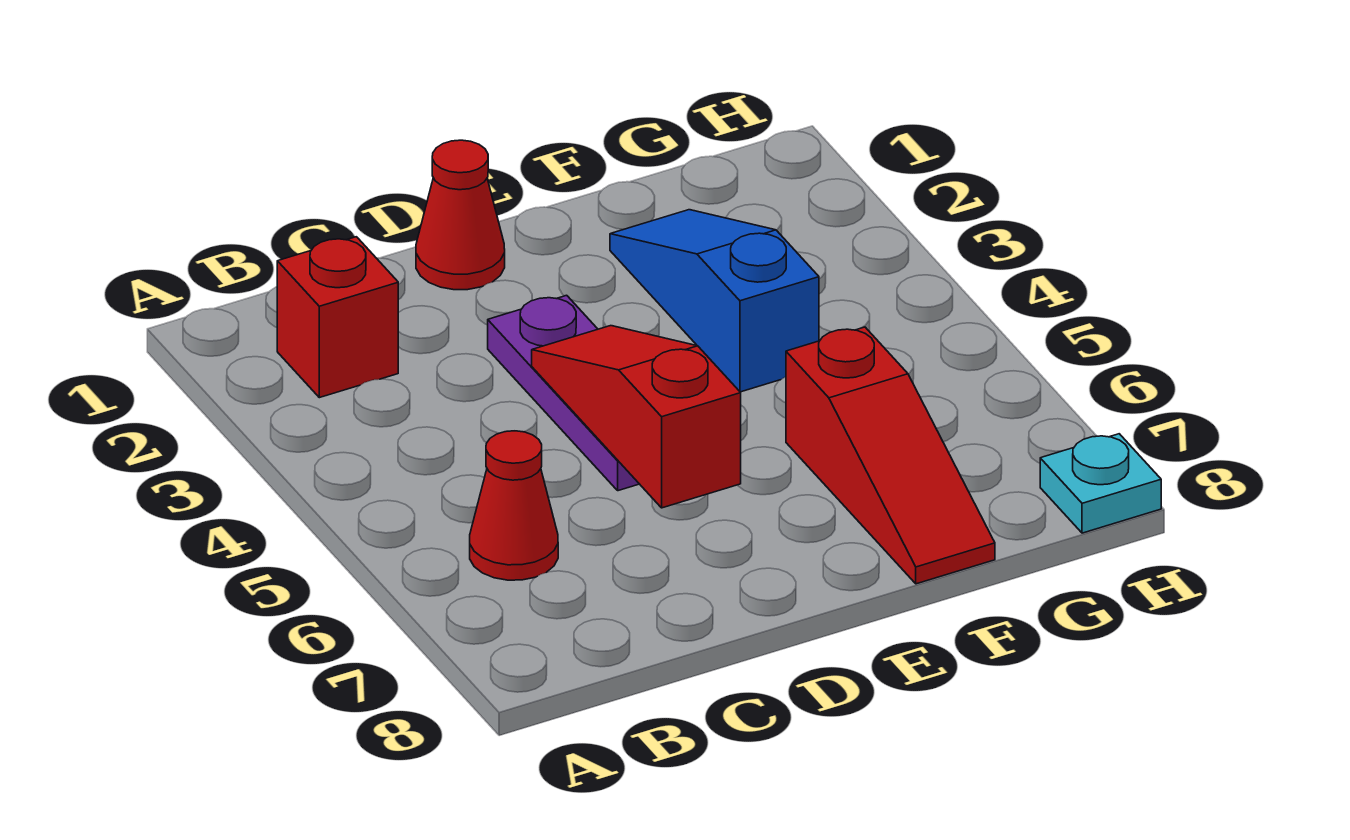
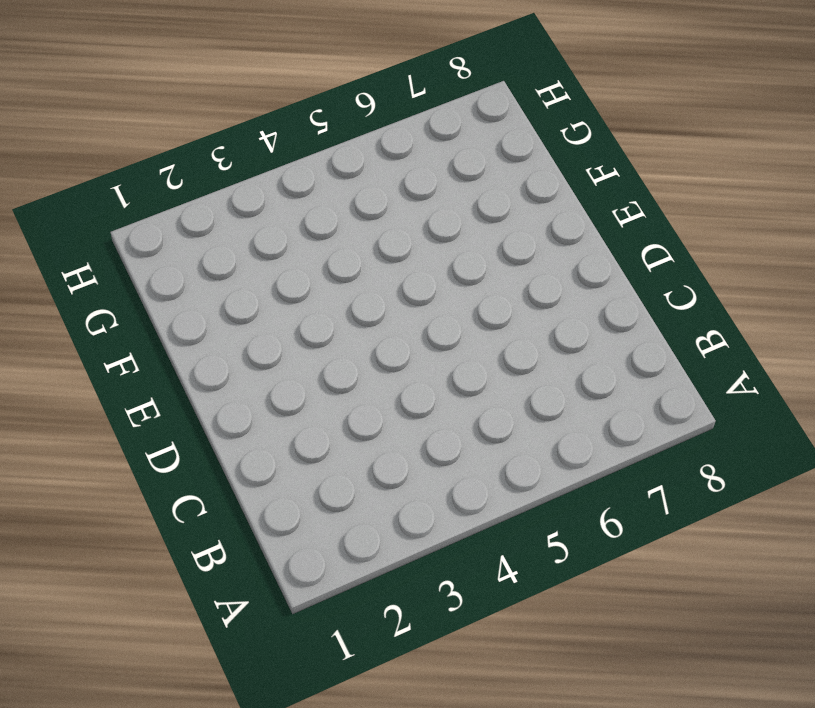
none -> red 1x1 brick [277,237,398,398]
none -> red 1x1 cone [470,431,558,580]

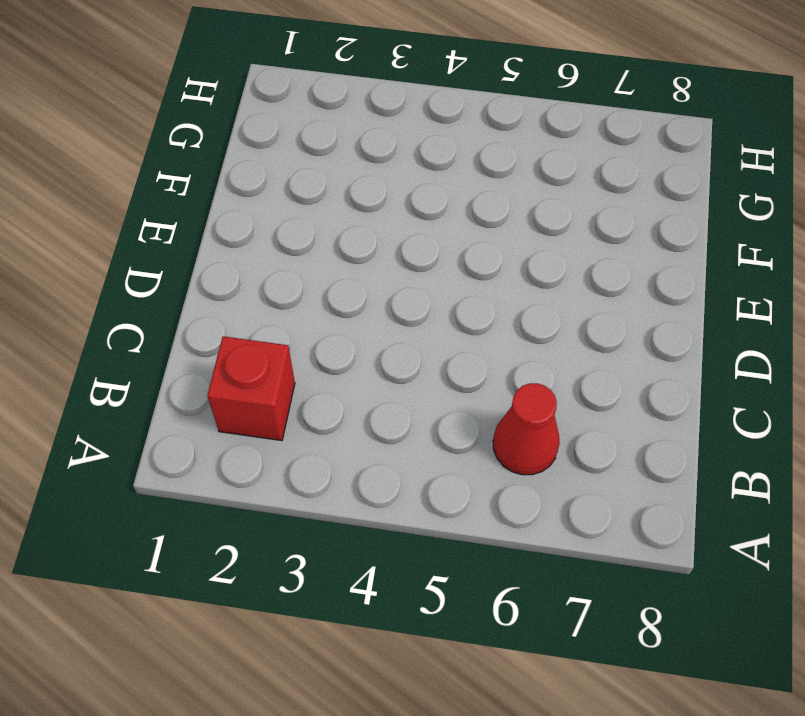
none -> red 1x1 cone [416,140,505,290]
none -> purple 1x3 plate [488,295,639,491]

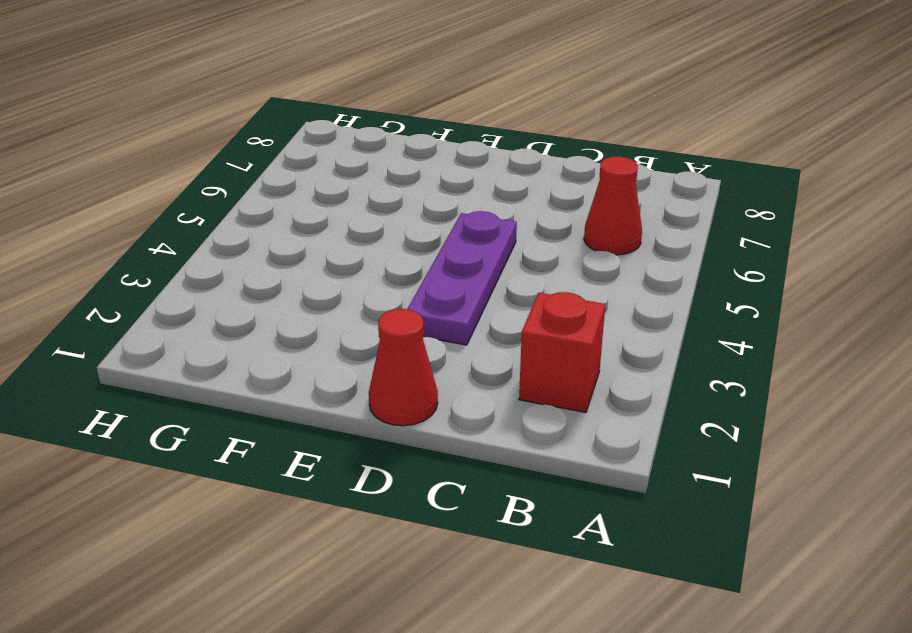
none -> blue 1x3 slope [610,210,819,392]
none -> red 1x3 slope [786,327,995,584]

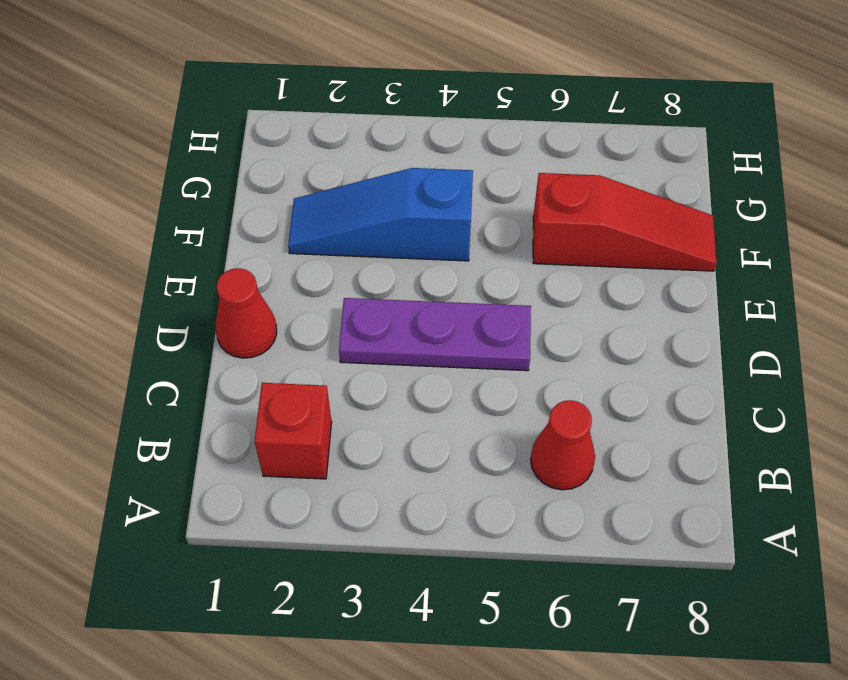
none -> cyan 1x1 plate [1040,434,1161,533]
none -> red 1x3 slope [532,326,741,508]

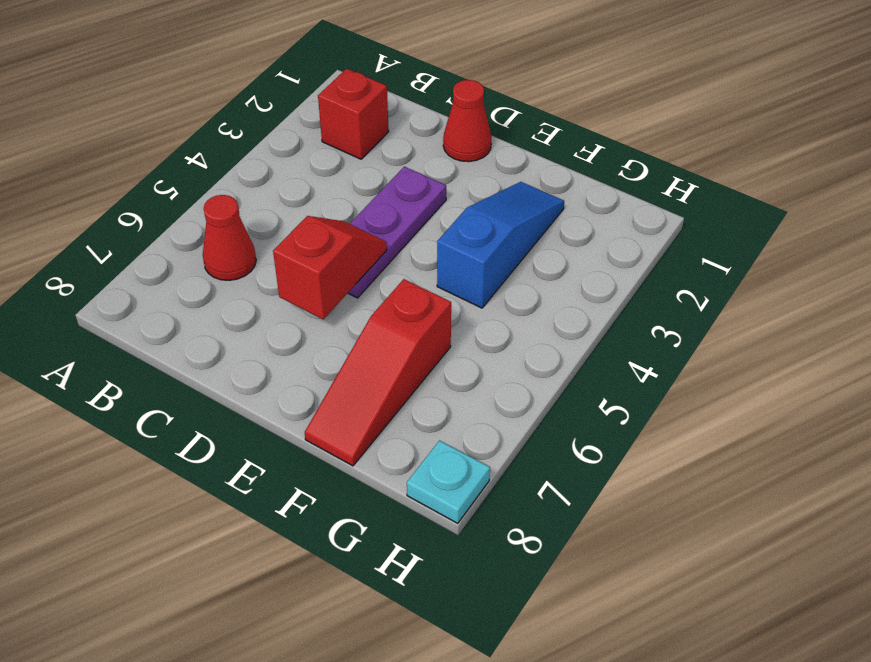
red 1x2 slope [273,216,387,319] -> red 1x3 slope [532,326,741,508]

